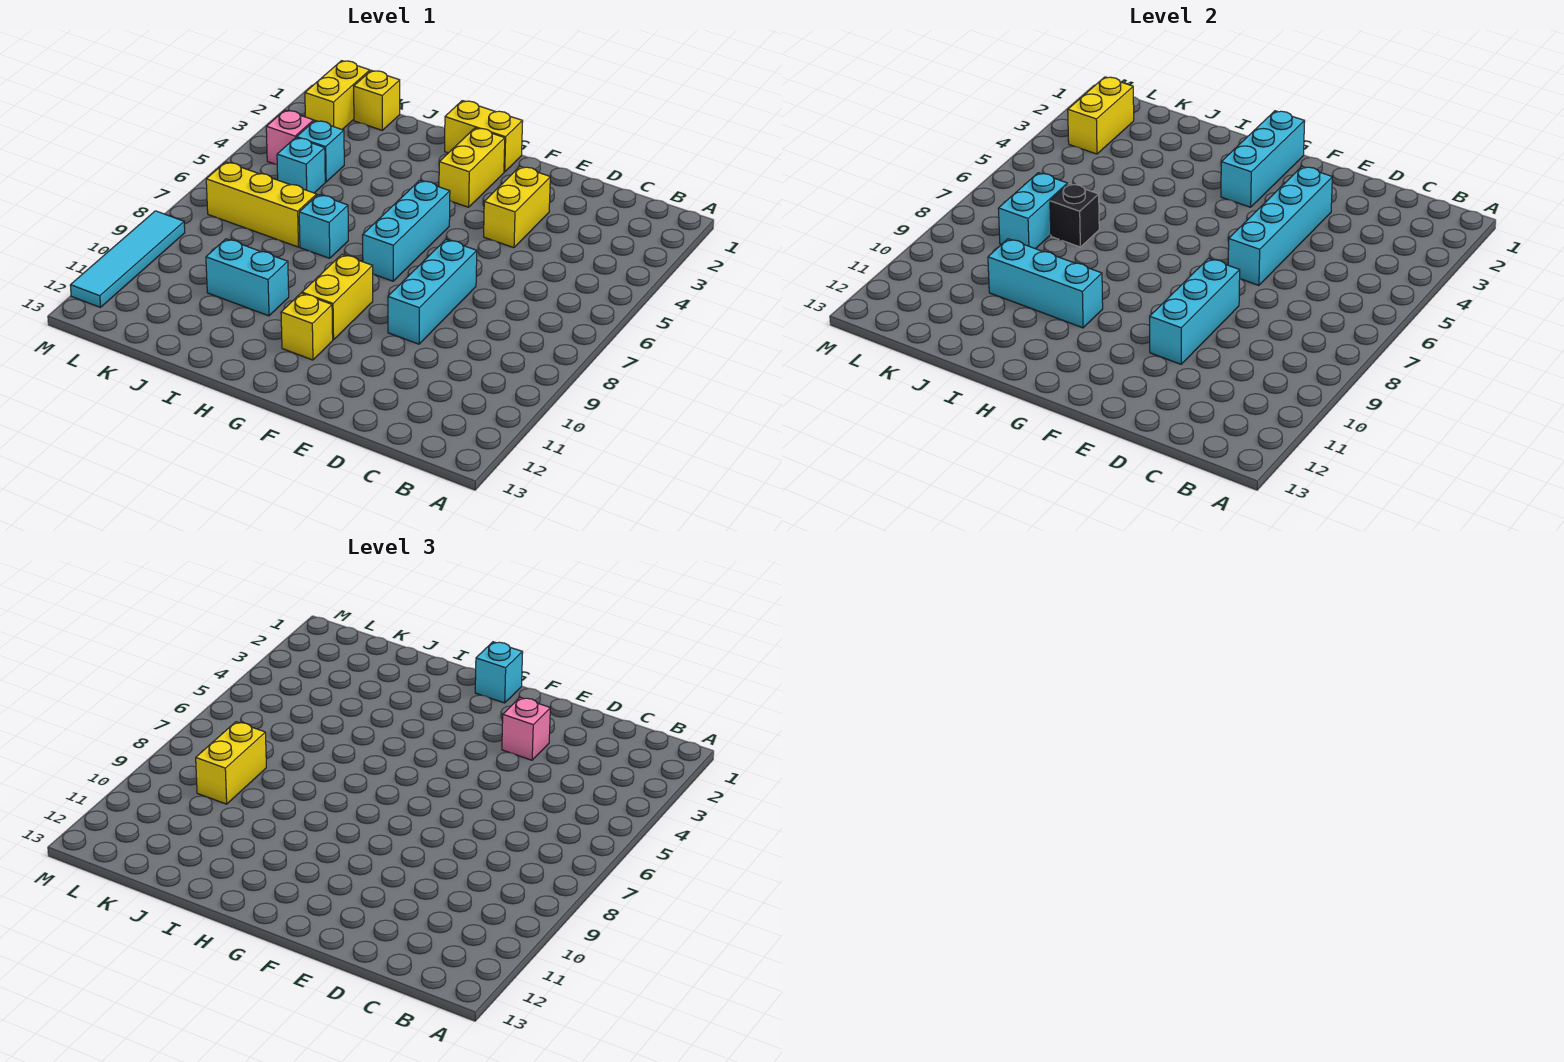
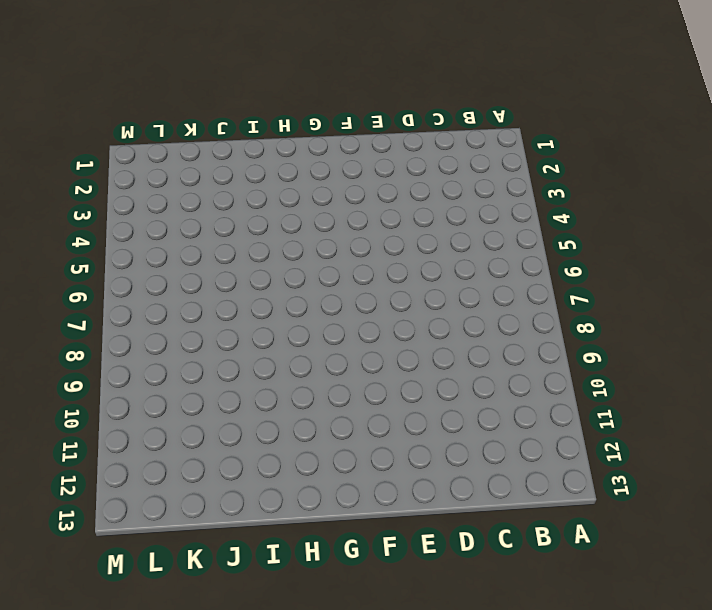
none -> yellow 1x2 brick [484,166,550,248]
none -> cyan 1x3 brick [388,240,477,344]
none -> yellow 1x2 brick [445,101,523,172]

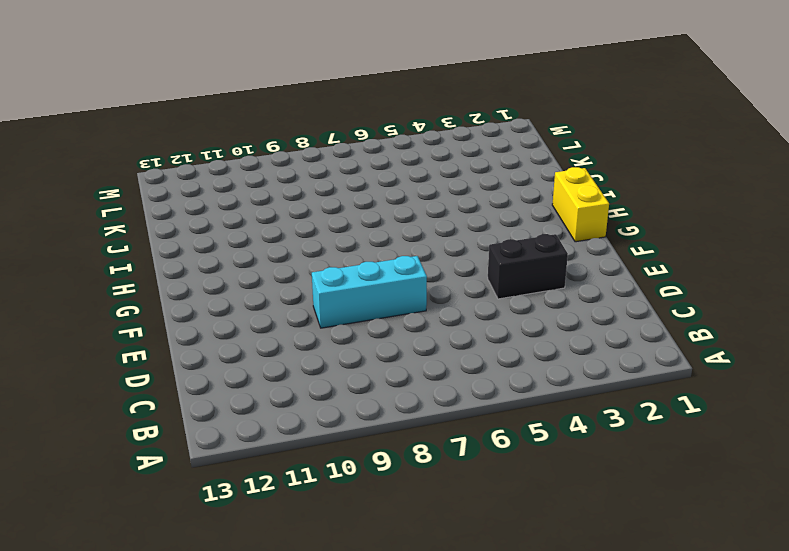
black 1x2 brick [488,234,568,299] -> yellow 1x2 brick [484,166,550,248]
none -> yellow 1x2 brick [439,128,505,207]
none -> cyan 1x3 brick [363,180,450,281]
none -> yellow 1x2 brick [302,255,373,340]

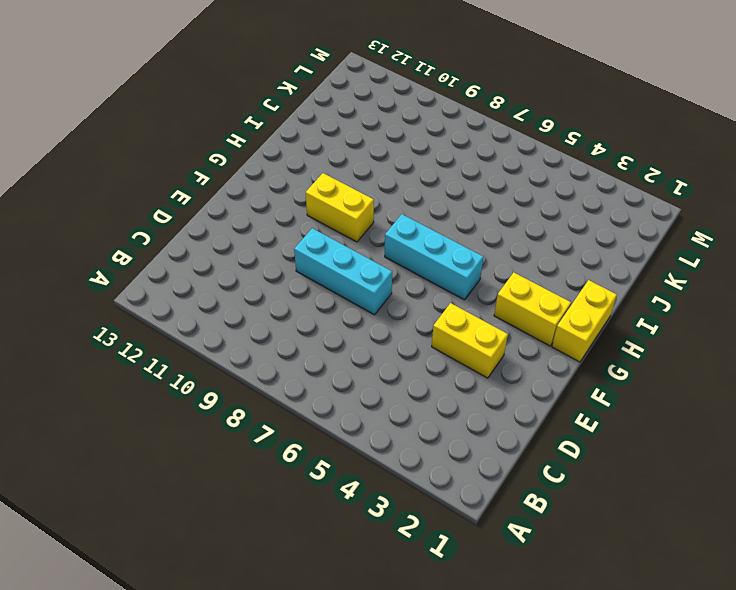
none -> yellow 1x1 brick [281,293,333,360]
none -> cyan 1x1 brick [299,195,348,258]
none -> cyan 1x2 brick [206,239,289,316]

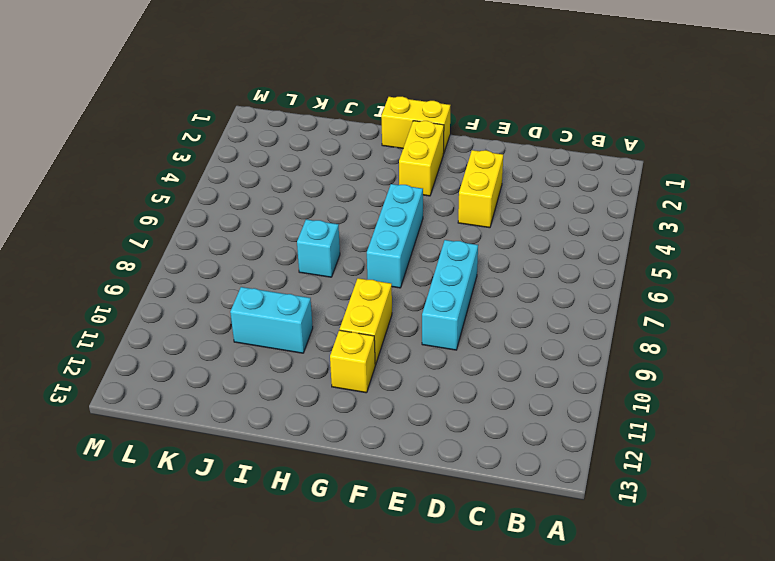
none -> yellow 1x3 brick [206,162,317,247]
none -> yellow 1x1 brick [354,70,400,130]
none -> cyan 1x1 brick [297,121,344,182]

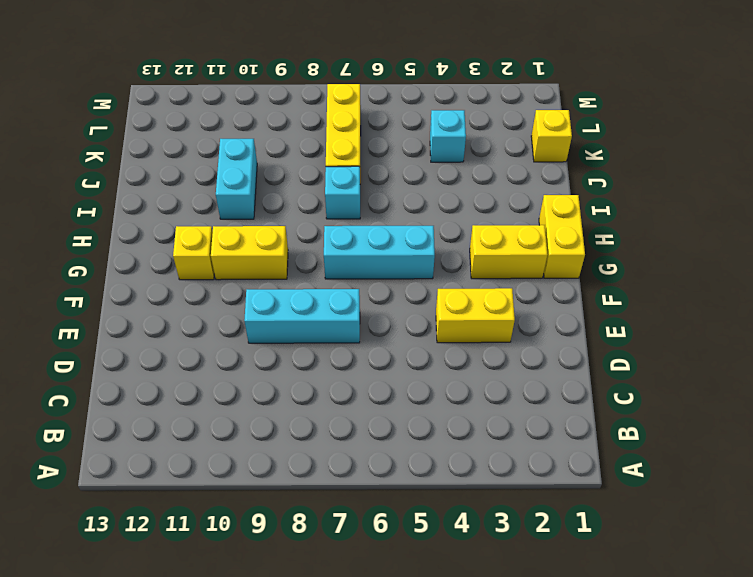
none -> cyan 1x1 brick [277,138,325,193]
none -> yellow 1x2 brick [305,61,370,130]
none -> pink 1x1 brick [266,110,314,164]

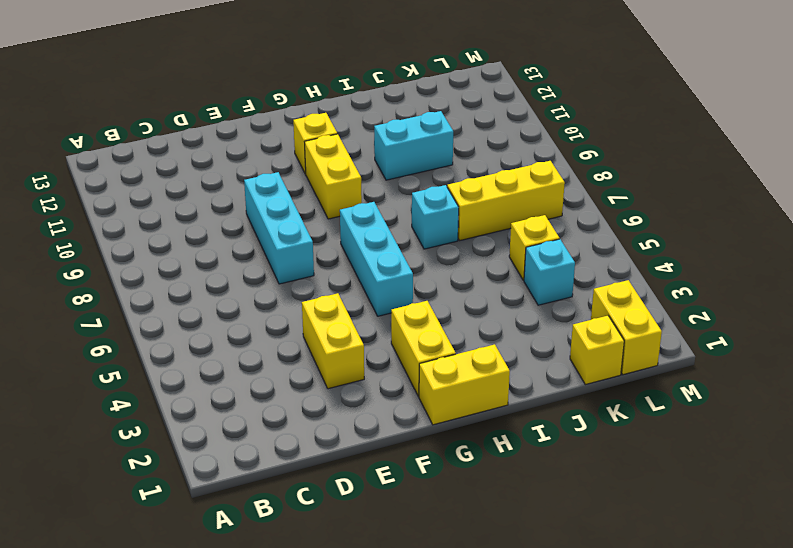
yellow 1x1 brick [509,215,560,280] -> cyan 1x1 brick [277,138,325,193]
none -> pink 1x1 brick [266,110,314,164]
none -> cyan 1x4 tile [70,211,185,307]
none -> cyan 1x4 brick [1228,166,1332,285]

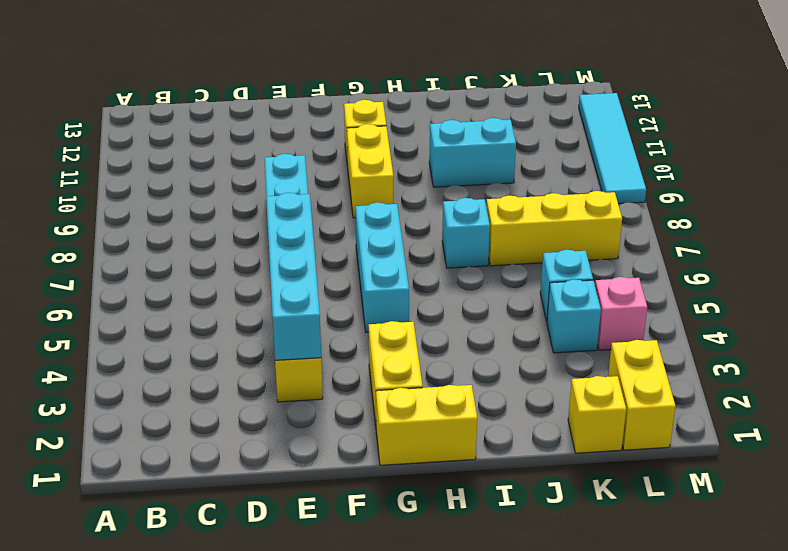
none -> cyan 1x3 brick [1150,259,1240,364]
none -> cyan 1x3 brick [1221,111,1305,207]
none -> cyan 1x3 brick [988,239,1103,328]

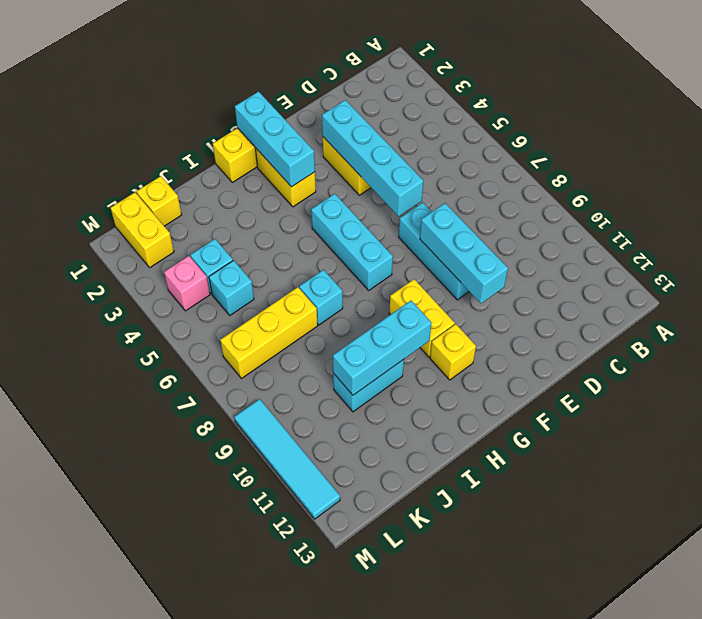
none -> black 1x1 brick [1050,184,1099,247]
none -> cyan 1x2 brick [998,173,1068,249]
none -> yellow 1x2 brick [1068,77,1134,154]

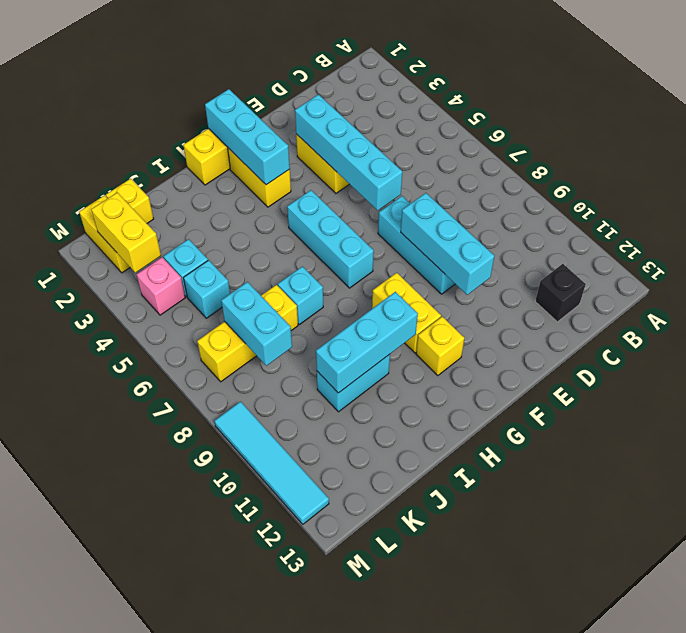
black 1x1 brick [535,264,586,322] -> black 1x1 brick moved to [1050,184,1099,247]
none -> pink 1x1 brick [502,697,550,760]
none -> cyan 1x1 brick [475,642,523,703]
none -> yellow 1x2 brick [196,722,266,804]

